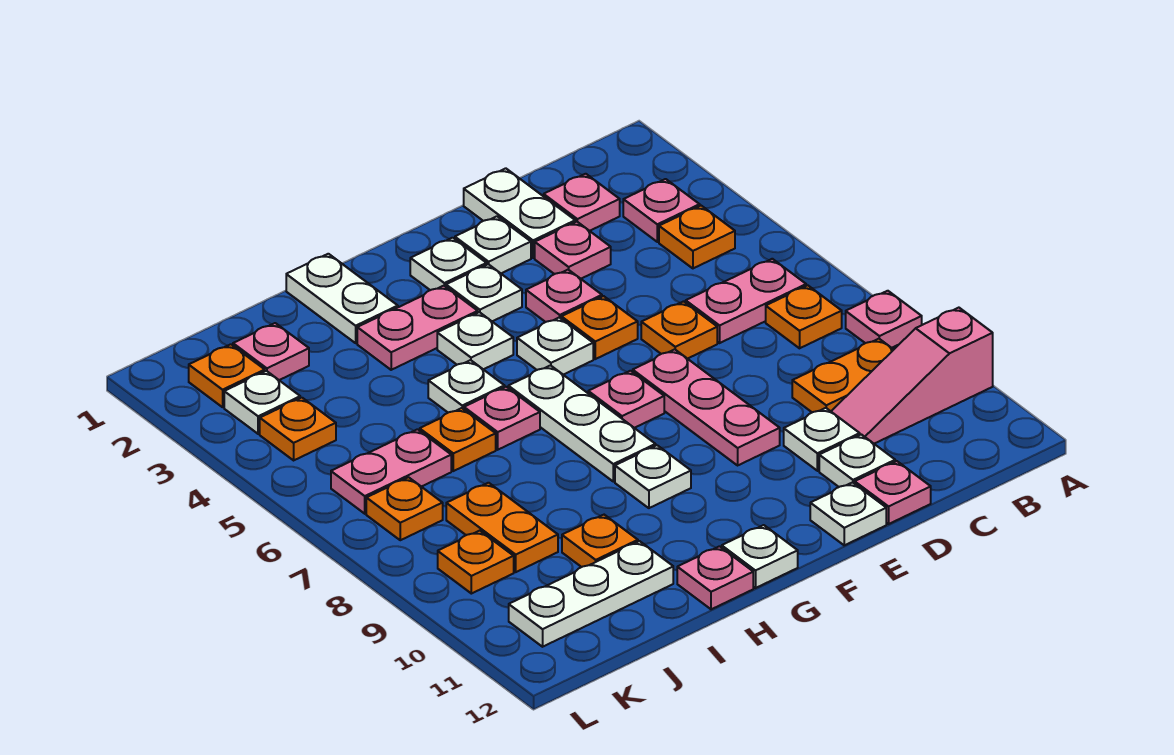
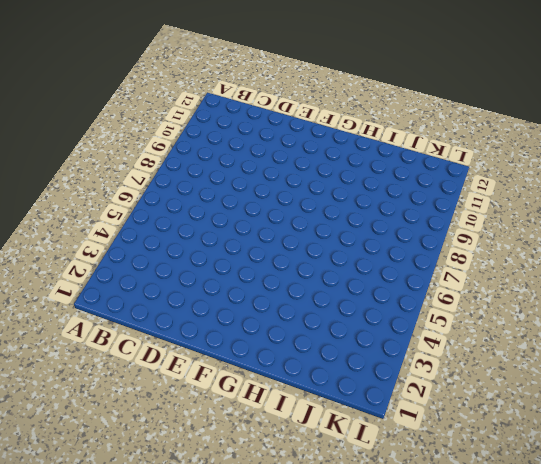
none -> pink 1x1 plate [846,291,922,348]
none -> pink 1x3 slope [831,308,993,444]
none -> pink 1x1 plate [623,179,700,242]
none -> orange 1x1 plate [659,206,735,268]

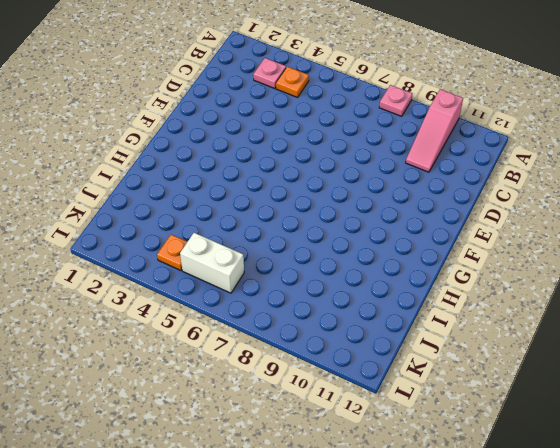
white 1x2 brick [180,233,244,293] -> pink 1x2 plate [331,429,451,514]
none -> pink 1x2 plate [686,259,806,343]
none -> orange 1x1 plate [766,285,842,348]
none -> orange 1x2 plate [792,339,894,412]
none -> pink 1x1 plate [544,174,620,231]

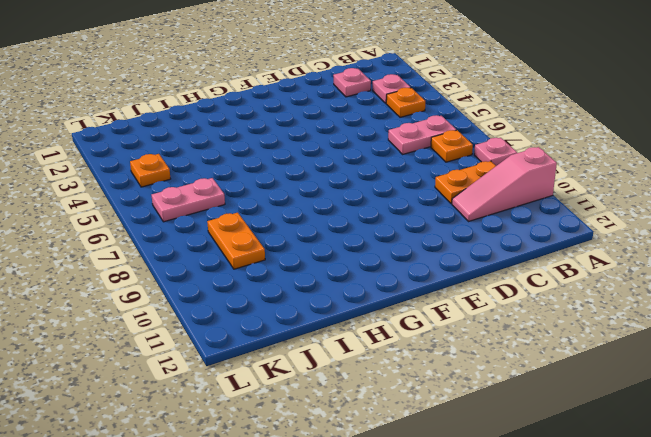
none -> white 1x2 plate [464,168,575,258]
none -> pink 1x1 plate [535,222,611,279]
none -> orange 1x1 plate [641,301,717,359]
none -> white 1x1 plate [784,408,860,471]

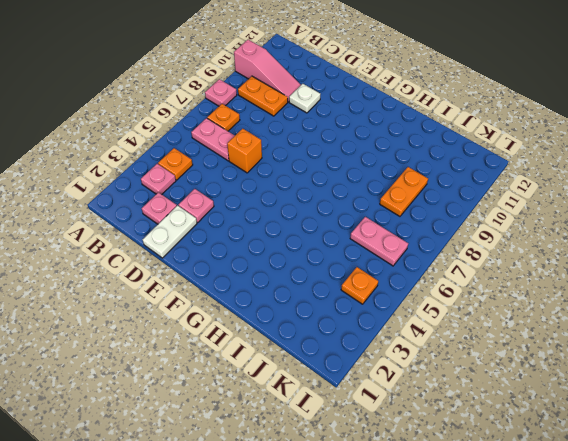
orange 1x1 brick [227,129,262,173] -> orange 1x1 plate [641,301,717,359]
none -> white 1x1 plate [819,434,895,487]
none -> pink 1x1 plate [855,461,931,524]
none -> white 1x1 plate [455,216,531,273]
none -> pink 1x1 plate [526,270,602,322]

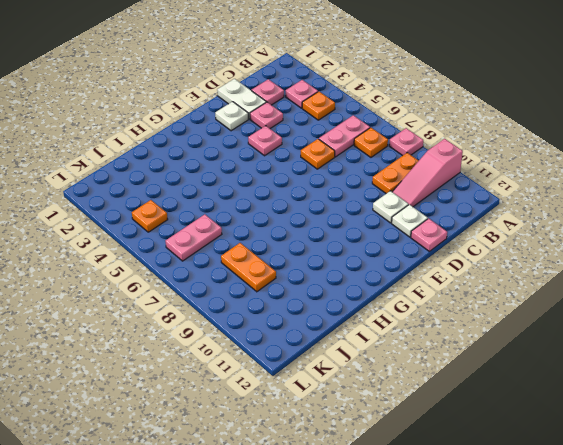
none -> orange 1x1 plate [562,296,638,359]
none -> pink 1x3 plate [633,349,780,465]
none -> white 1x1 plate [810,482,886,545]
none -> white 1x1 plate [410,238,487,290]

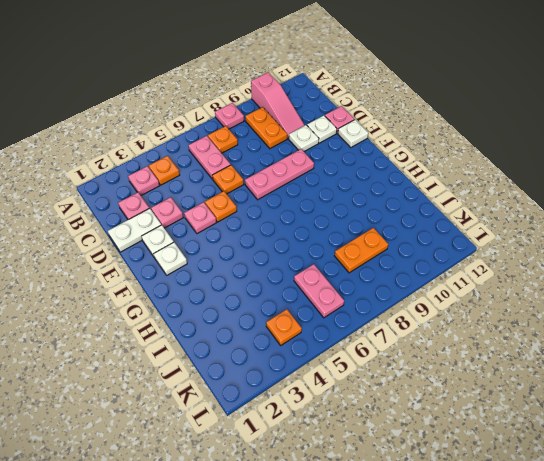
none -> white 1x1 plate [446,264,522,321]
none -> white 1x1 plate [517,317,593,375]
none -> pink 1x1 plate [588,371,664,428]
none -> pink 1x2 plate [357,286,478,370]

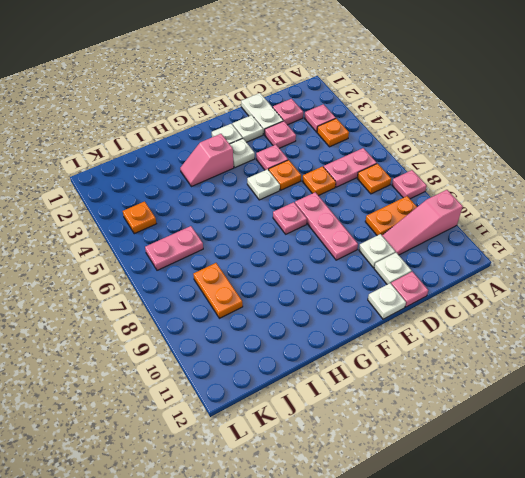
pink 1x2 slope [180,134,234,187] -> pink 1x2 plate [357,286,478,370]
none -> white 1x1 plate [437,312,513,369]
none -> white 1x3 plate [508,366,656,482]
none -> white 1x1 plate [615,445,691,508]
none -> white 1x1 plate [722,525,798,588]

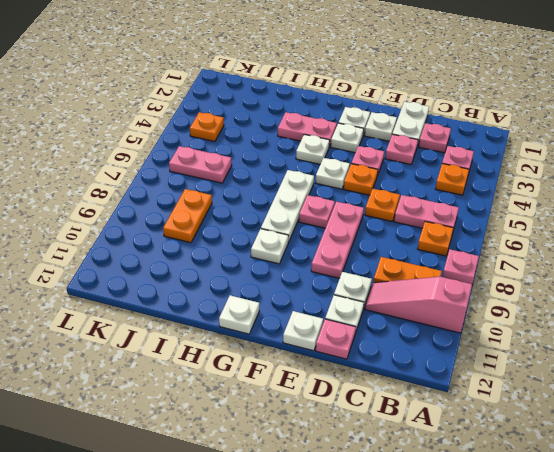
none -> white 1x2 plate [286,254,398,343]
none -> white 1x1 plate [428,360,505,413]
none -> pink 1x1 plate [464,387,540,450]
none -> pink 1x1 plate [677,546,753,609]

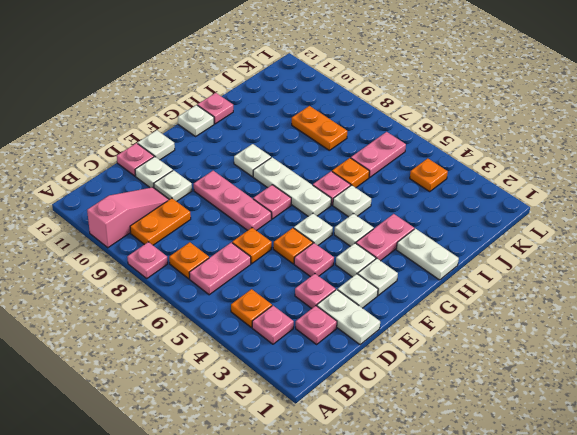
none -> orange 1x1 plate [562,515,638,567]
none -> white 1x3 plate [509,541,673,647]
none -> pink 1x1 plate [233,323,309,380]
none -> orange 1x1 plate [189,344,265,407]

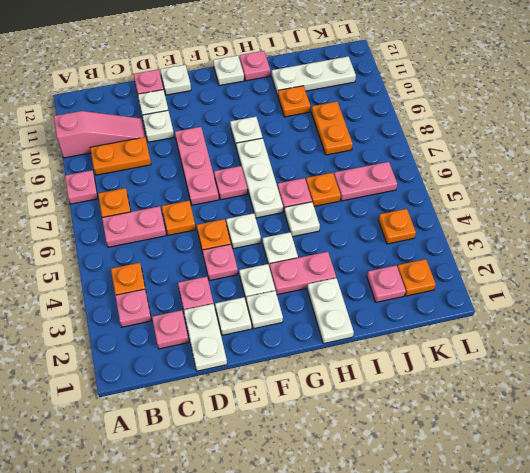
none -> white 1x1 plate [224,371,300,434]
none -> orange 1x1 plate [366,477,443,540]
none -> orange 1x1 plate [438,531,514,594]

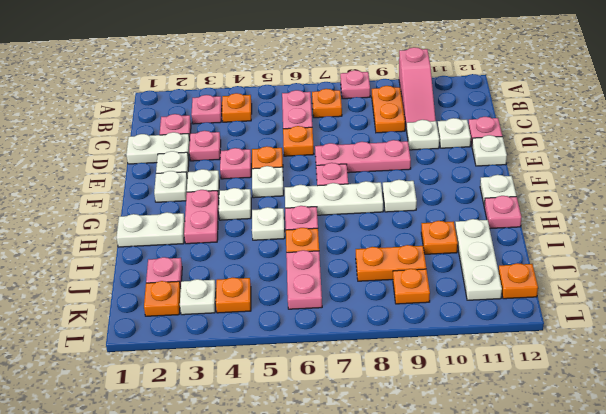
orange 1x1 plate [498,263,538,299] -> orange 1x1 plate moved to [366,477,443,540]

